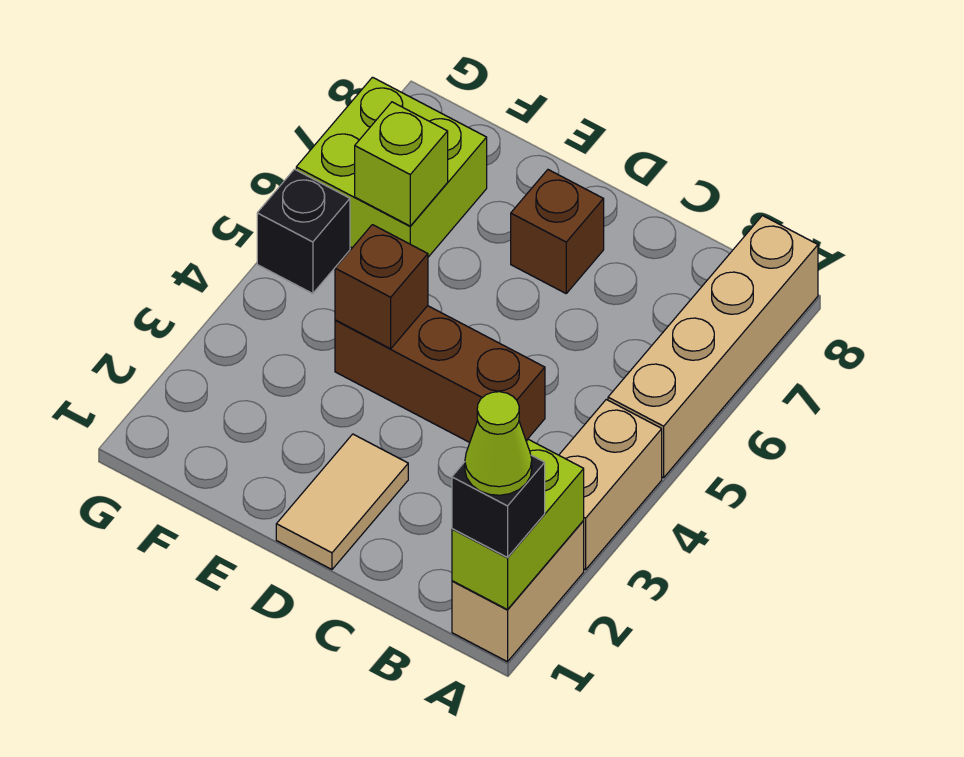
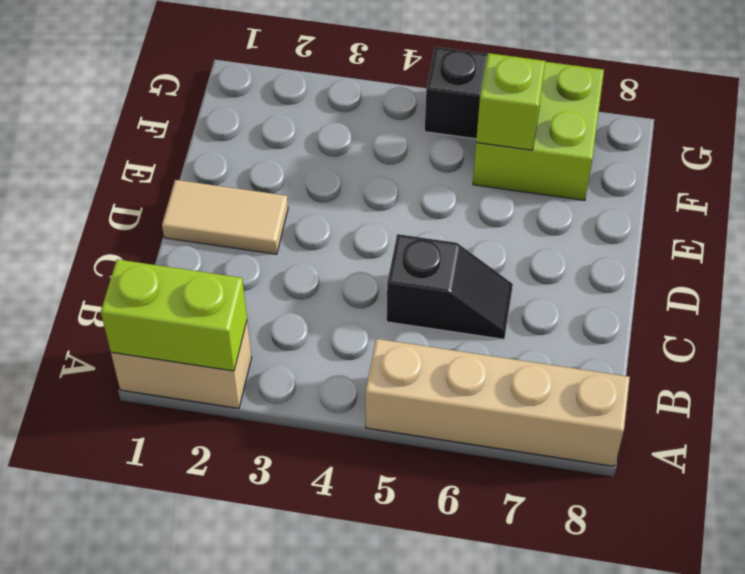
black 1x2 slope [387,234,513,339] -> none
none -> tan 1x2 brick [559,400,662,570]
none -> brown 1x3 brick [335,306,545,442]
none -> brown 1x1 brick [511,170,604,293]

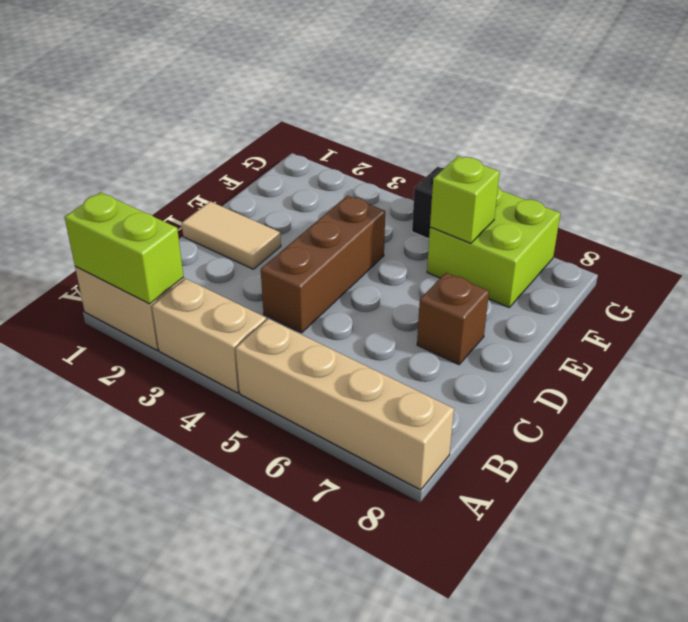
none -> brown 1x1 brick [335,225,428,349]
none -> black 1x1 brick [452,455,545,557]
none -> lime 1x1 cone [465,392,532,495]

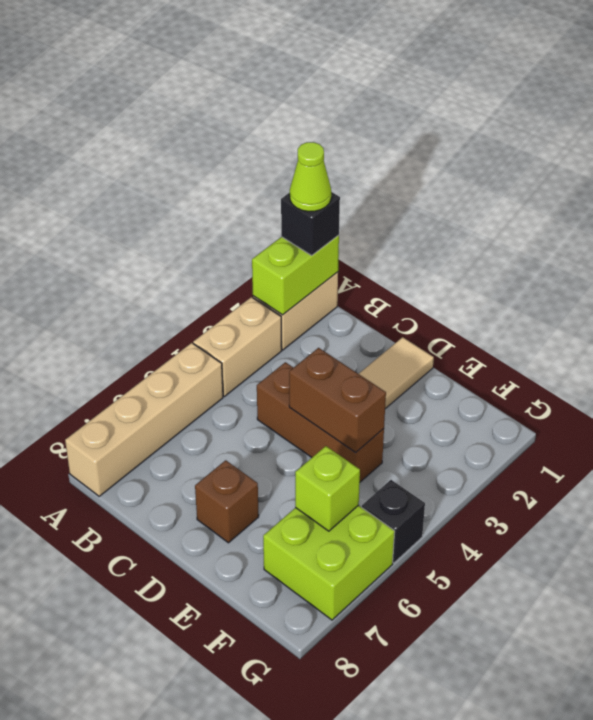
brown 1x2 brick [289,348,386,453] -> brown 1x1 brick [335,225,428,349]

